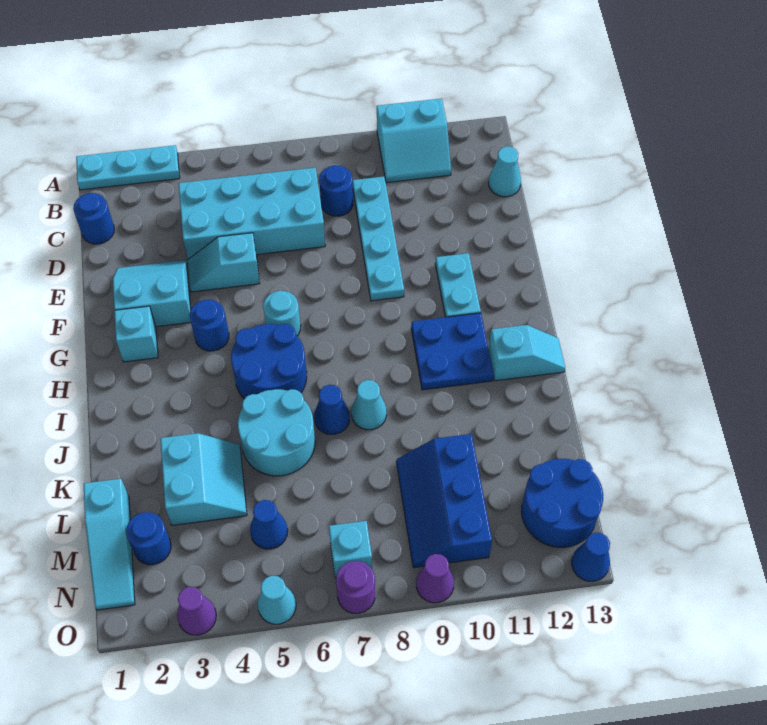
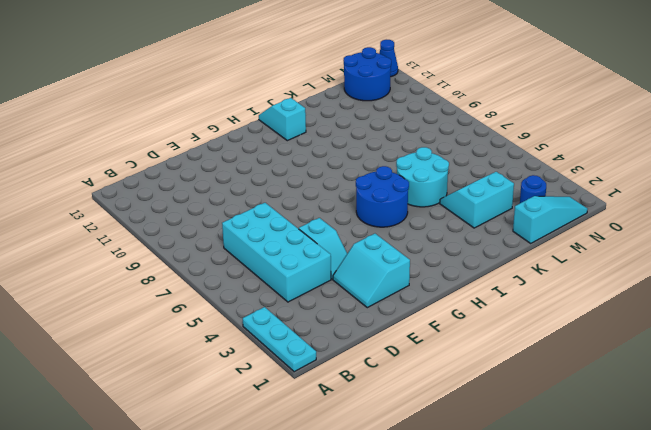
none -> cyan 2x2 slope [377,98,451,183]
none -> blue 1x1 round brick [73,193,114,244]
none -> blue 1x1 round brick [319,165,353,216]
none -> cyan 1x4 plate [352,176,404,301]

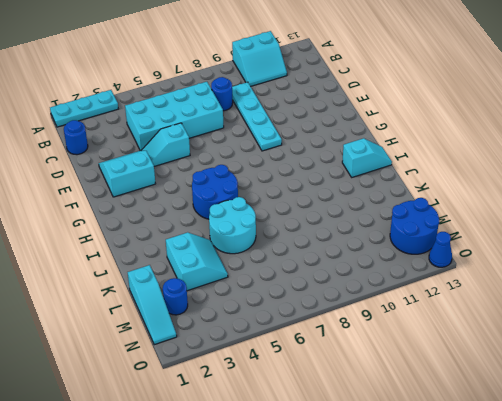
none -> cyan 1x1 cone [489,146,521,197]
none -> cyan 1x2 plate [435,253,481,317]
none -> cyan 1x1 brick [114,306,158,362]
none -> blue 1x1 round brick [190,300,229,351]

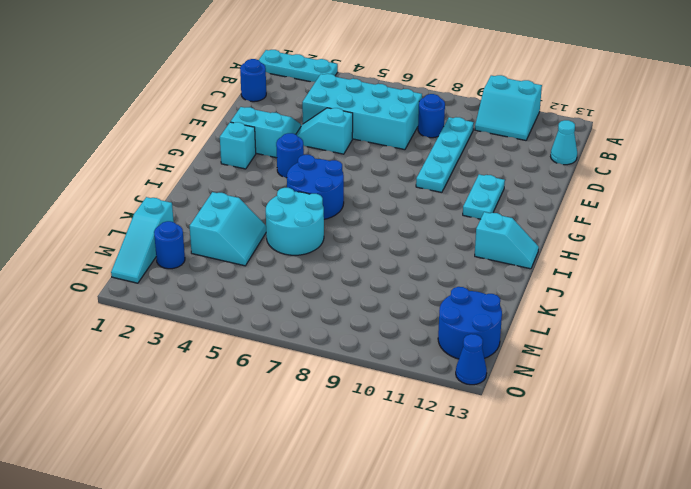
none -> cyan 1x1 round brick [263,291,301,336]
none -> blue 2x2 plate [411,313,494,390]
none -> blue 1x1 cone [314,385,350,434]
none -> cyan 1x1 cone [351,380,387,430]

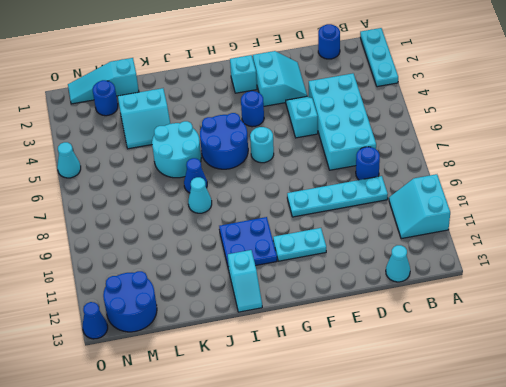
none -> blue 2x3 slope [396,434,492,568]
none -> blue 1x1 cone [250,500,288,549]
none -> cyan 1x1 brick [329,521,372,578]
none -> purple 1x1 cone [177,587,216,635]

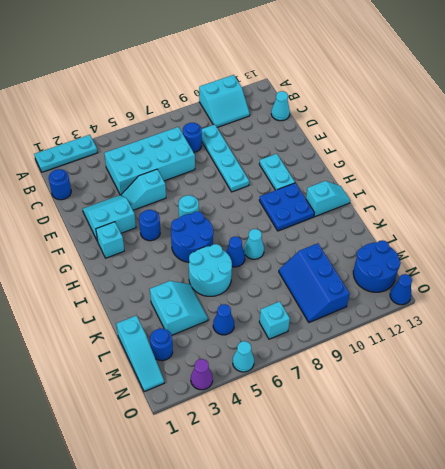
none -> purple 1x1 round brick [336,561,375,613]
none -> purple 1x1 cone [416,554,454,603]

